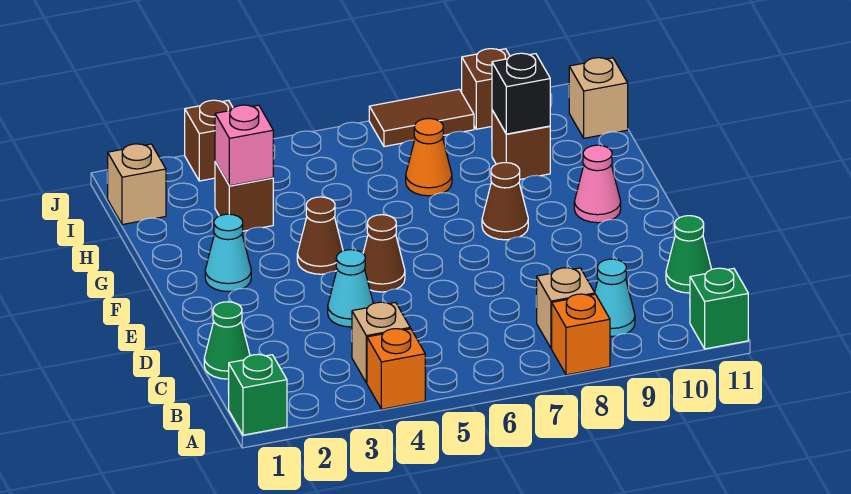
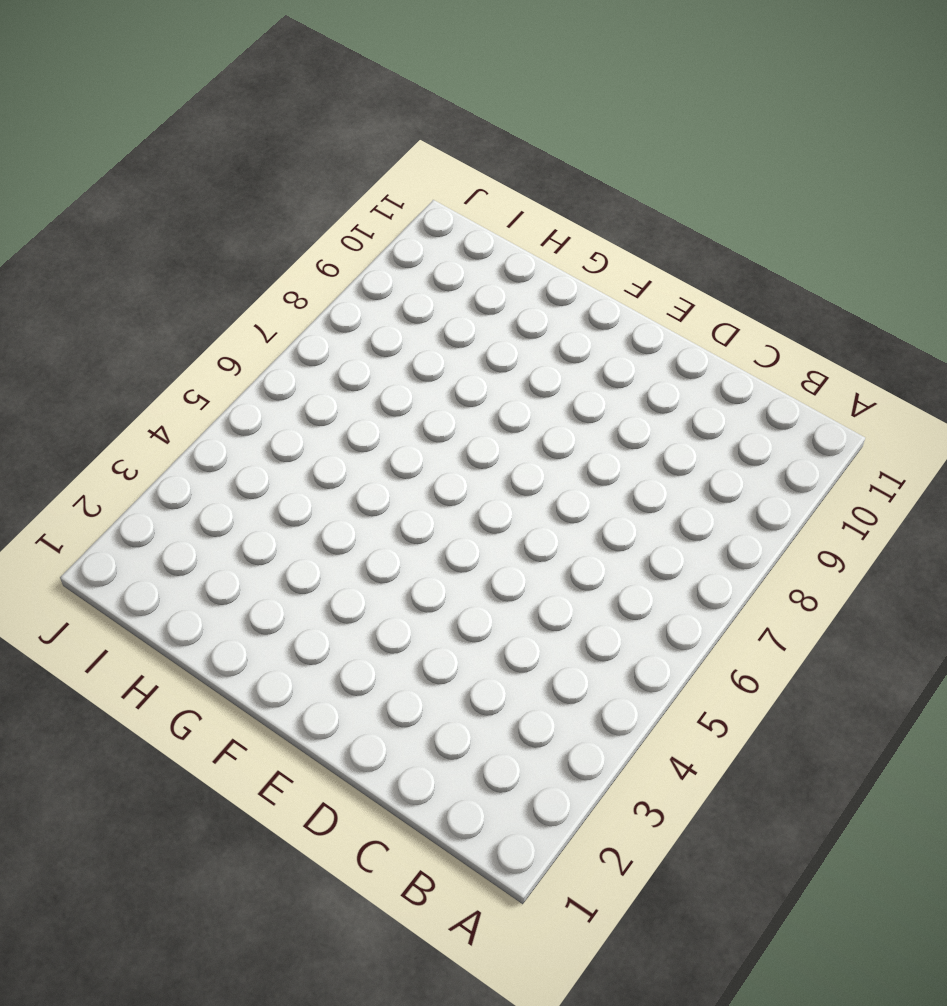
none -> green 1x1 brick [229,354,287,435]
none -> orange 1x1 brick [367,329,425,409]
none -> orange 1x1 brick [552,294,610,375]

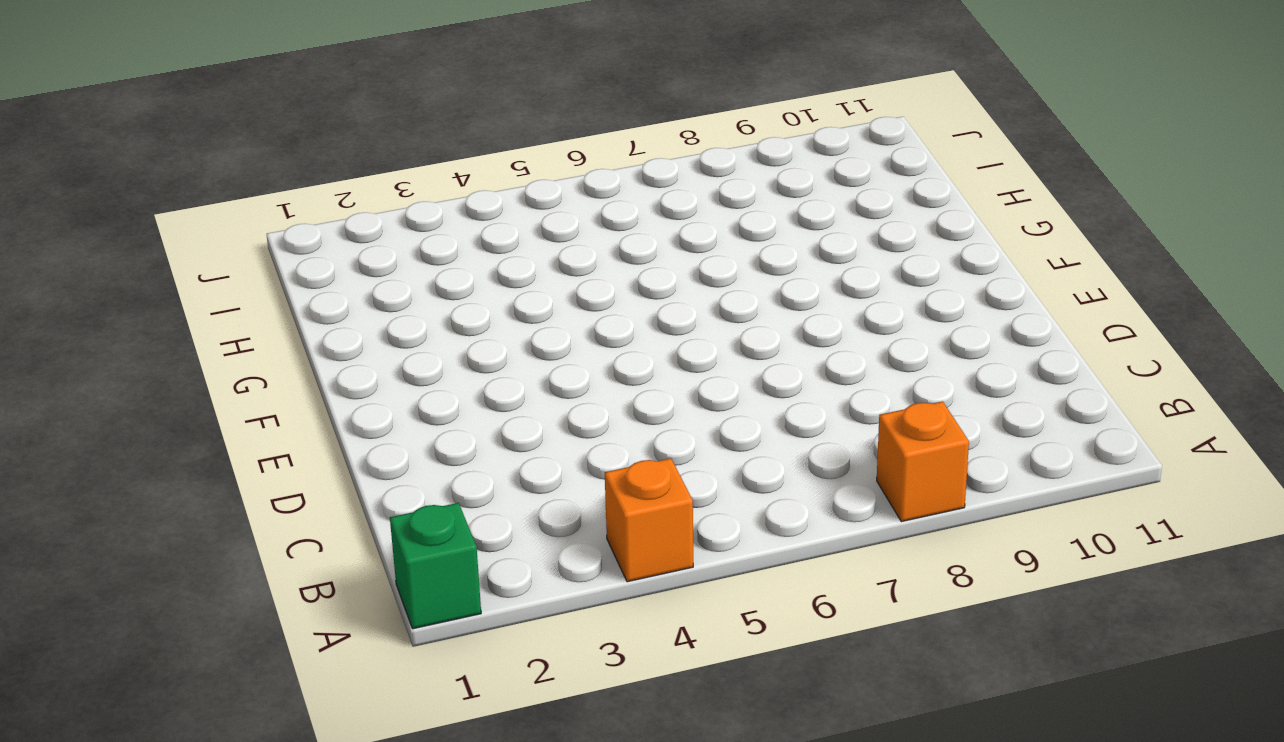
none -> green 1x1 brick [690,268,748,349]
none -> tan 1x1 brick [352,302,410,383]
none -> tan 1x1 brick [536,268,595,348]

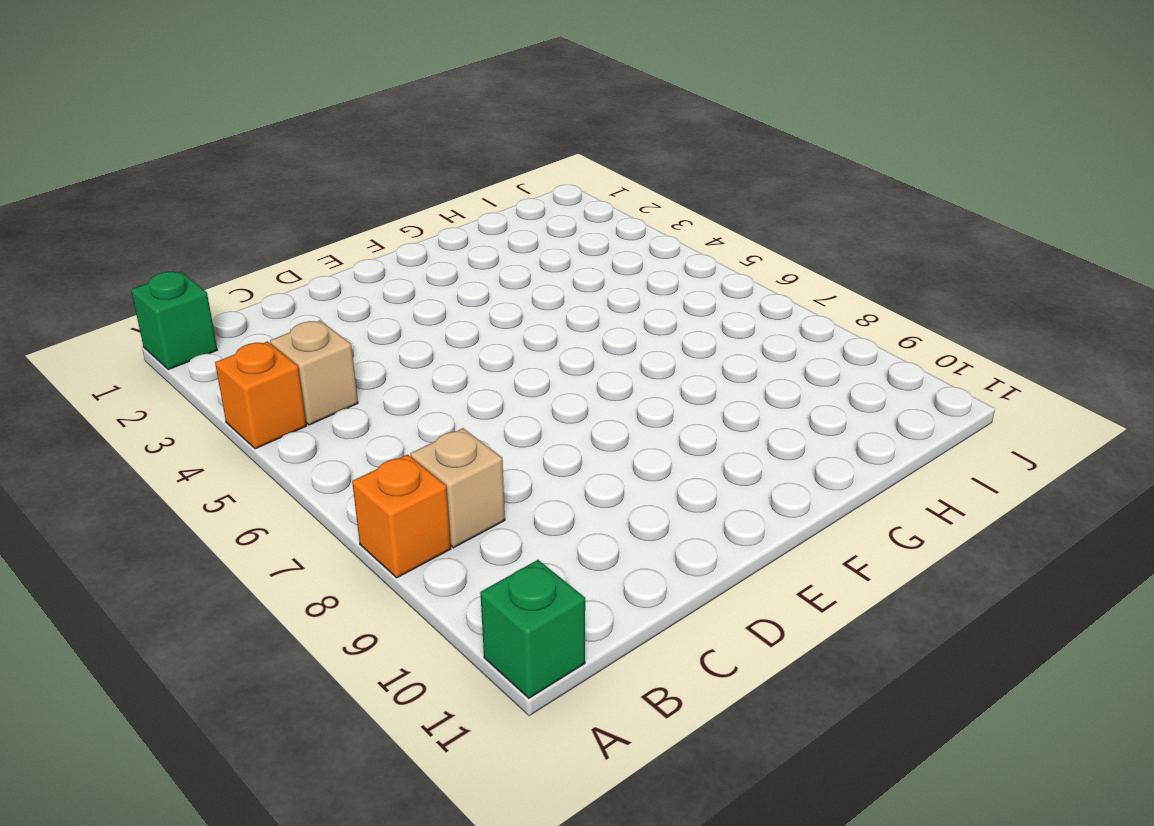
none -> cyan 1x1 cone [595,259,635,336]
none -> green 1x1 cone [204,302,250,379]
none -> green 1x1 cone [666,216,712,293]

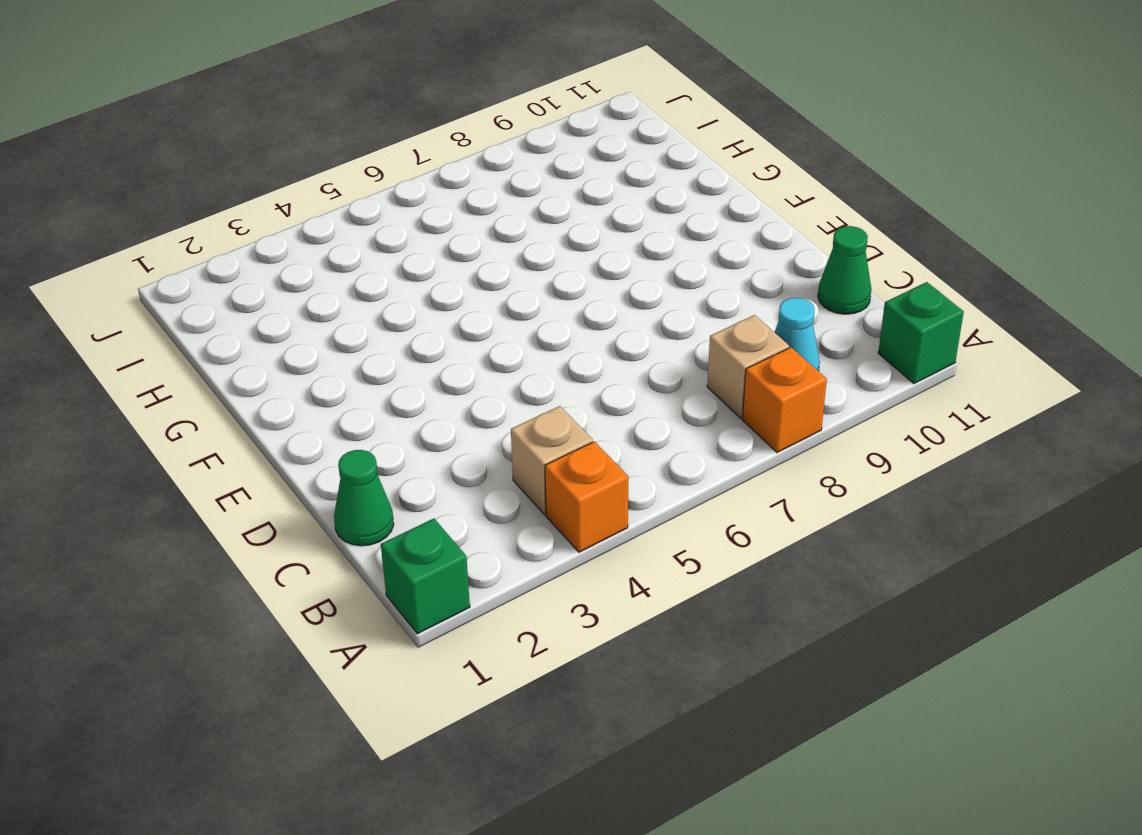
none -> cyan 1x1 cone [328,250,373,327]
none -> brown 1x1 cone [363,215,405,292]
none -> cyan 1x1 cone [205,214,251,292]

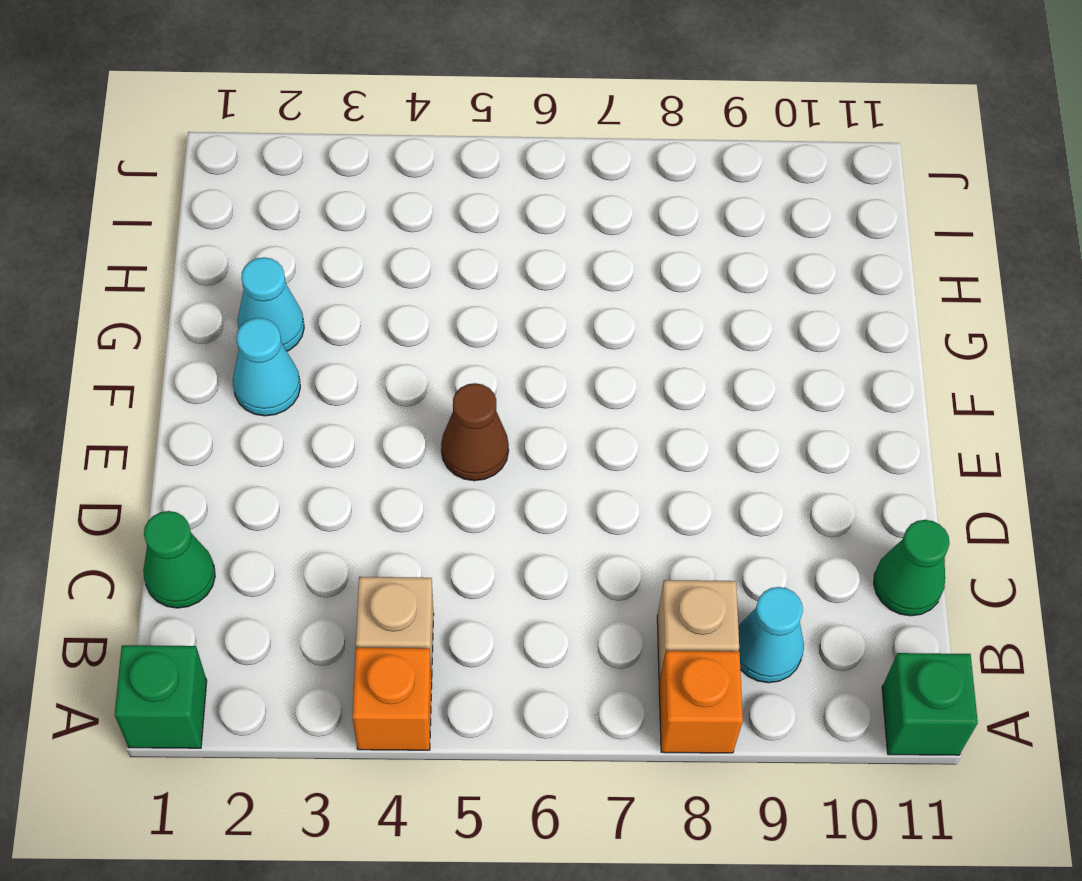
cyan 1x1 cone [238,257,304,351] -> cyan 1x1 cone moved to [328,250,373,327]
none -> brown 1x1 cone [297,197,343,274]
none -> brown 1x1 cone [482,163,528,240]
none -> pink 1x1 cone [574,145,621,223]

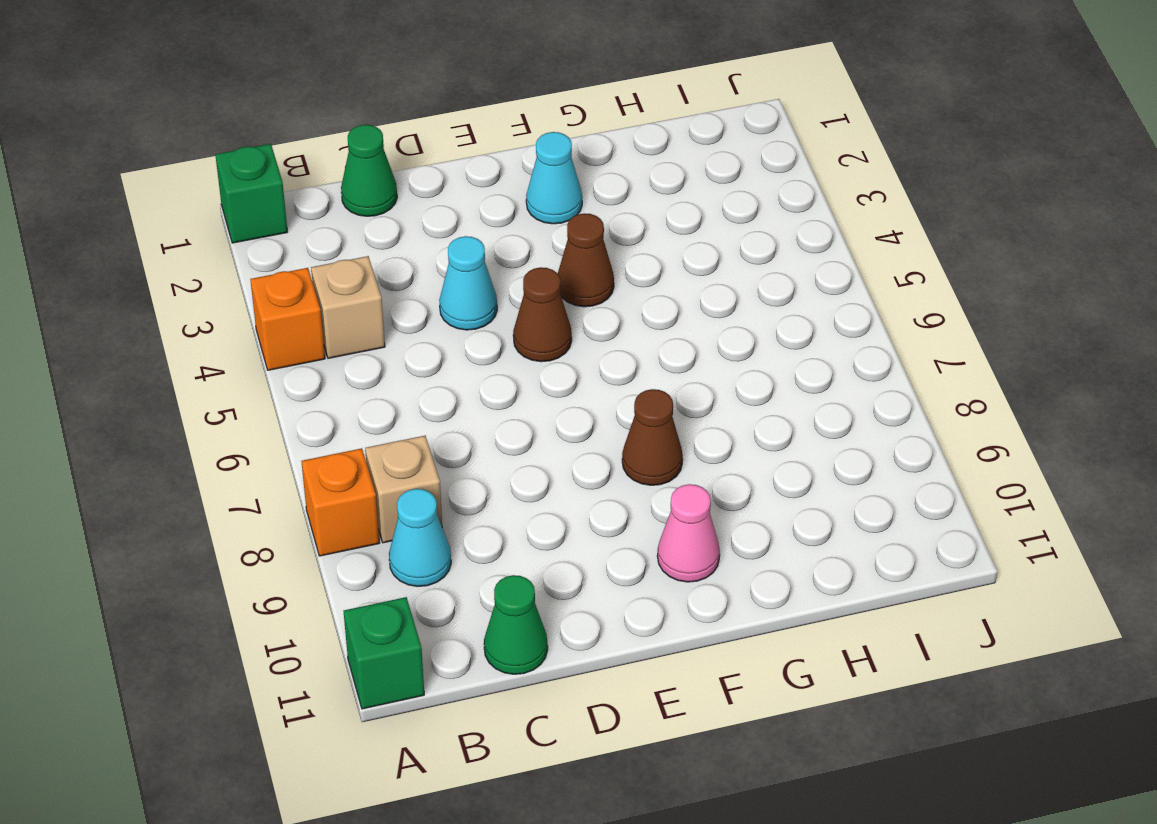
none -> brown 1x1 brick [215,162,273,231]
none -> orange 1x1 cone [406,118,452,196]
none -> brown 1x1 brick [492,110,550,179]

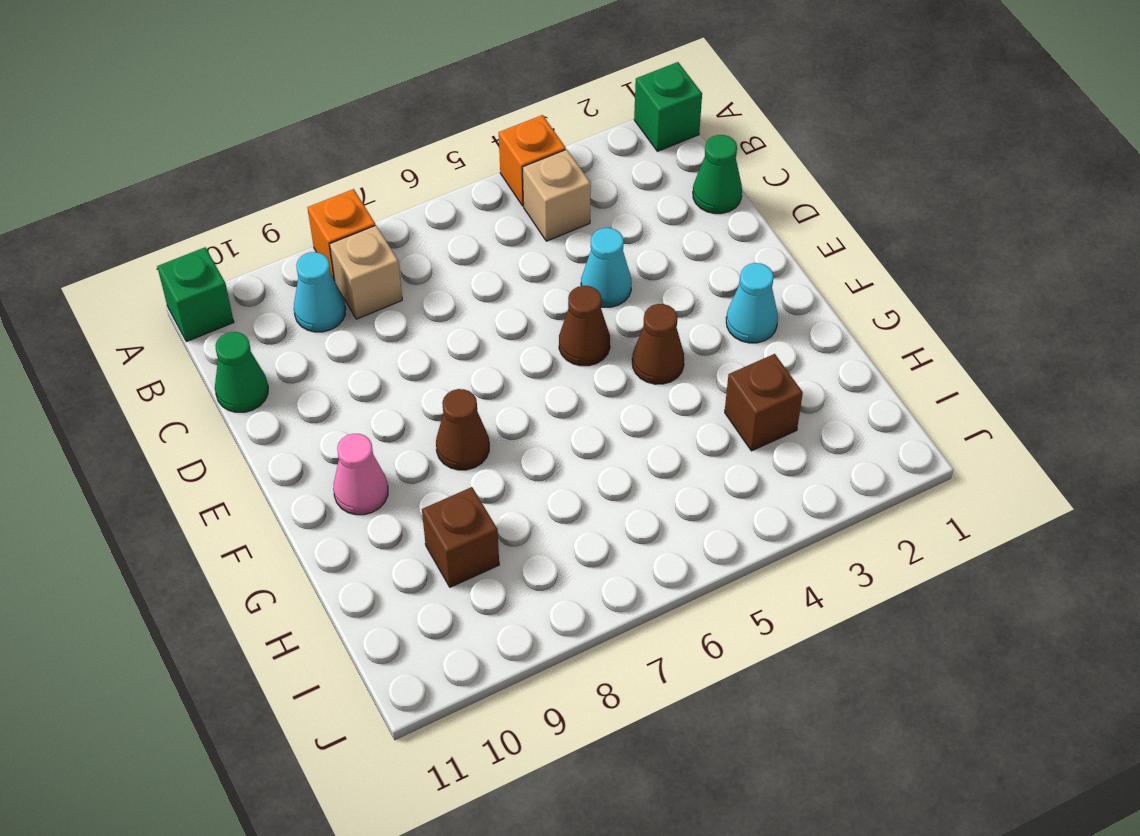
none -> orange 1x1 cone [406,118,452,196]
none -> tan 1x1 brick [107,144,166,225]
none -> tan 1x1 brick [569,58,628,138]

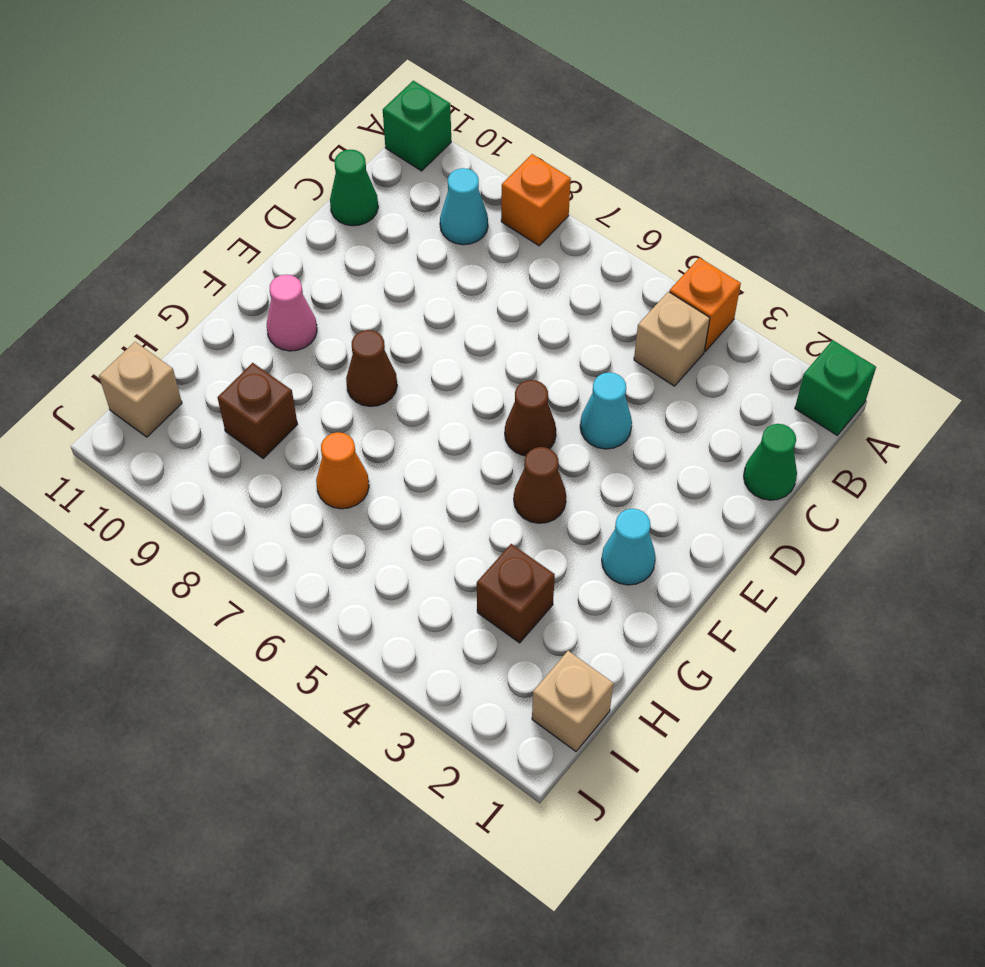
none -> tan 1x1 brick [536,268,595,348]
none -> brown 1x1 brick [185,100,233,181]
none -> brown 1x2 tile [369,89,474,147]

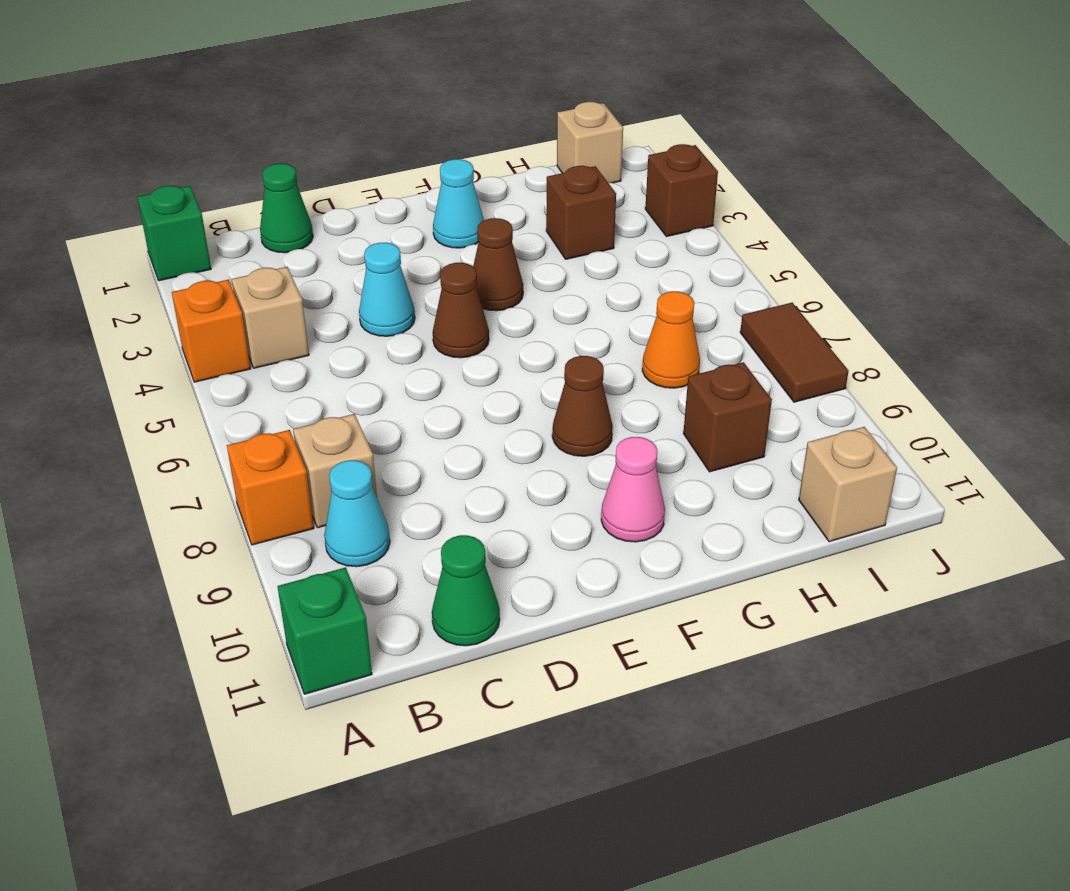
none -> brown 1x1 brick [462,49,510,129]
none -> pink 1x1 brick [215,105,273,186]
none -> black 1x1 brick [492,53,550,134]

